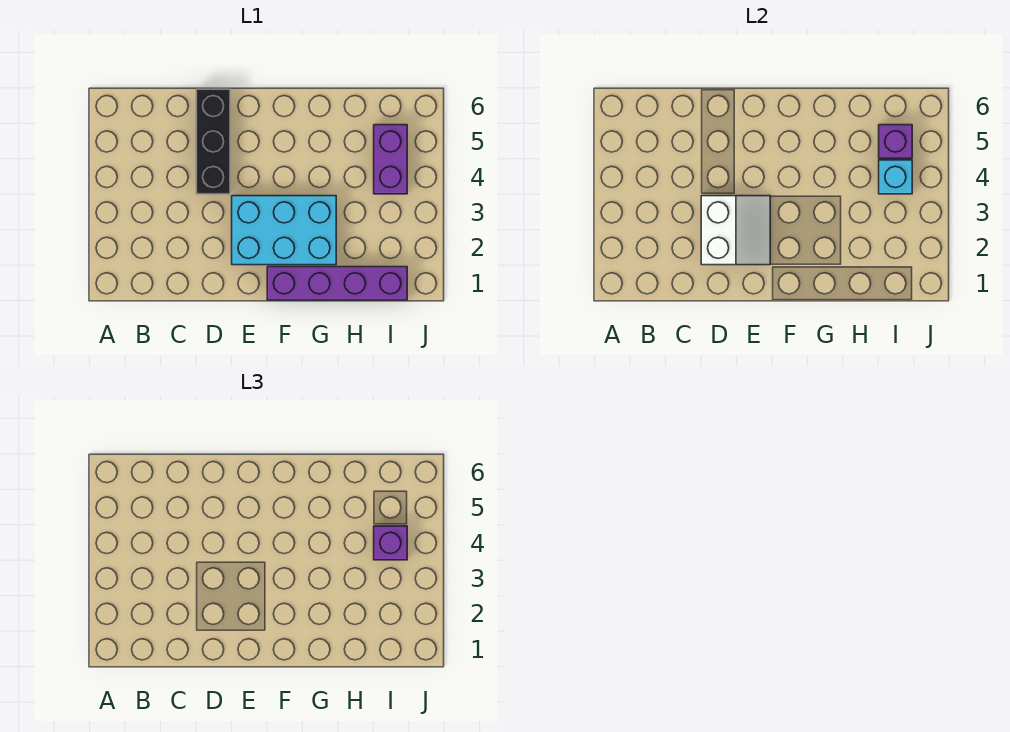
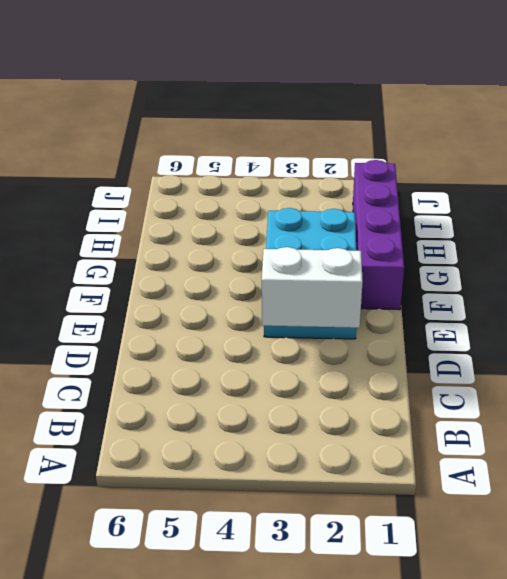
none -> black 1x3 brick [196,89,230,194]
none -> purple 1x2 brick [374,125,407,194]

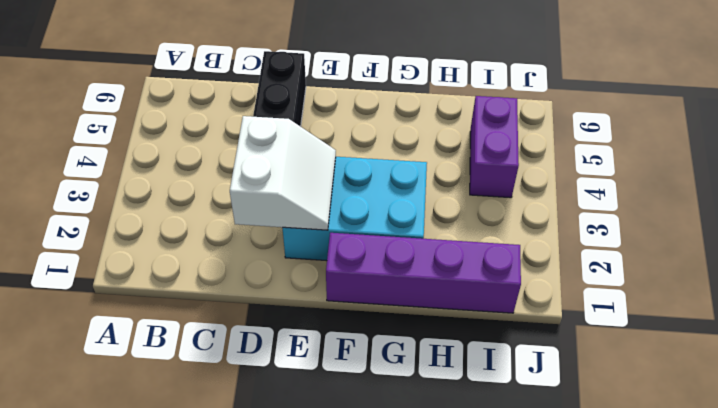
none -> cyan 1x1 brick [879,160,912,194]
none -> purple 1x1 brick [879,125,912,158]

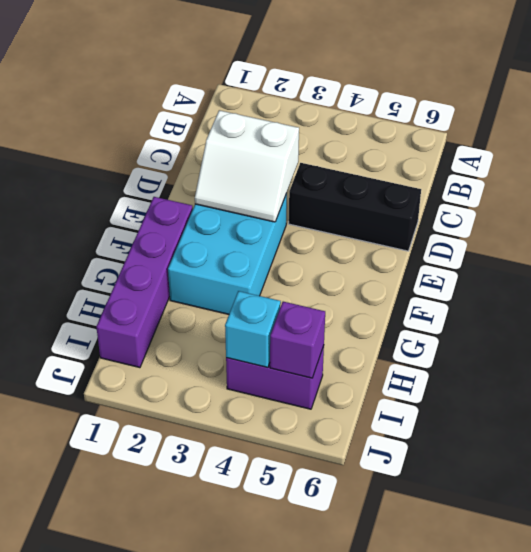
none -> purple 1x1 brick [374,526,407,560]

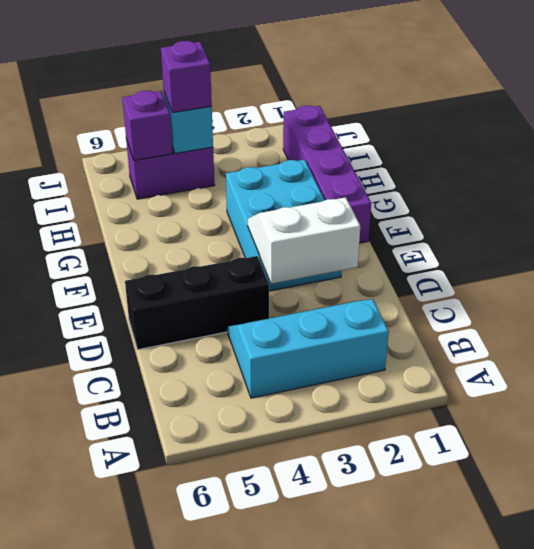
cyan 2x3 slope [228,299,389,398] -> none

